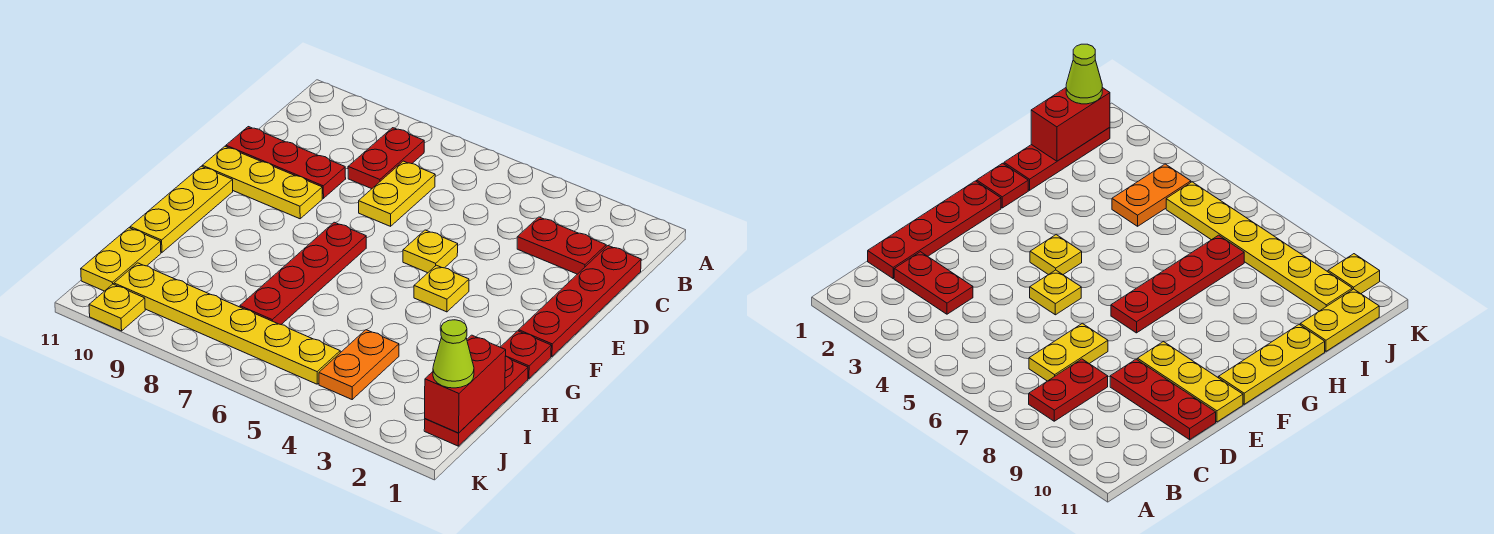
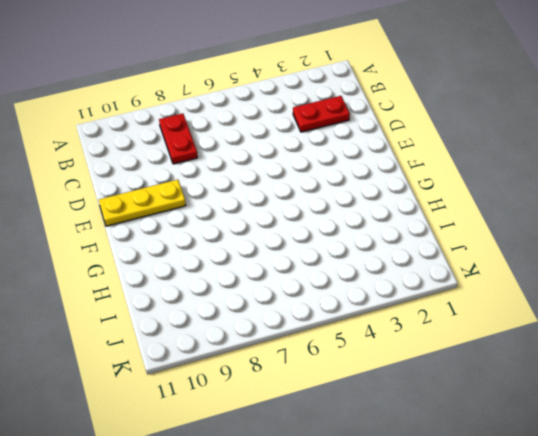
none -> red 1x4 plate [519,245,641,356]
none -> yellow 1x2 plate [359,161,435,226]
none -> red 1x3 plate [226,127,346,198]

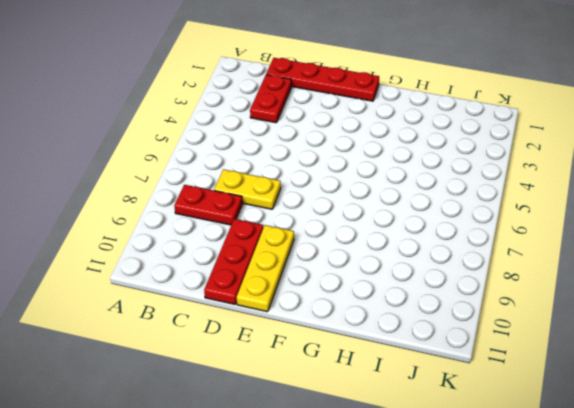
none -> yellow 1x1 plate [403,230,458,273]
none -> yellow 1x1 plate [414,265,469,312]
none -> red 1x4 plate [240,222,366,324]

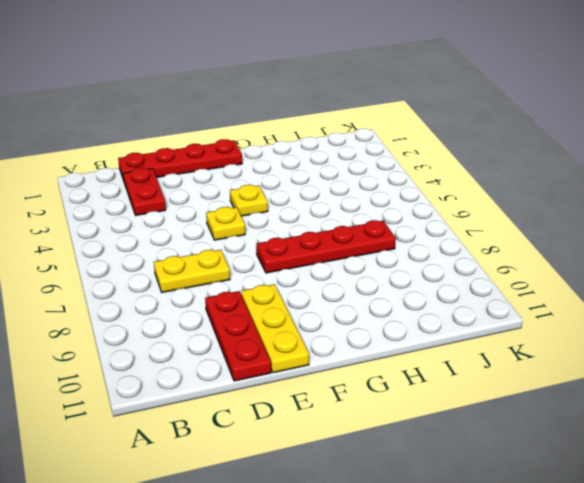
none -> red 1x2 plate [348,128,424,189]
none -> yellow 1x3 plate [130,166,233,252]
none -> red 1x1 plate [501,331,551,379]

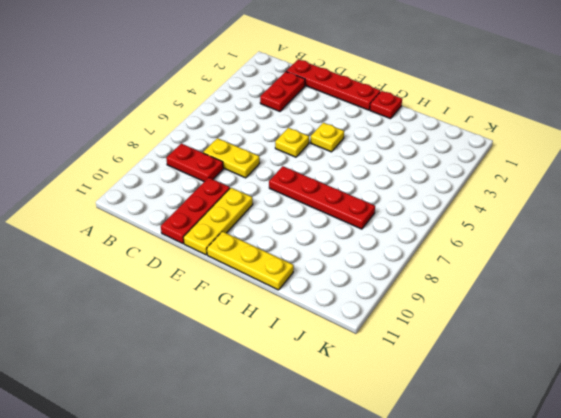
none -> red 1x3 plate [424,356,528,446]
none -> orange 1x2 plate [319,330,399,399]
none -> yellow 1x2 plate [81,228,161,291]

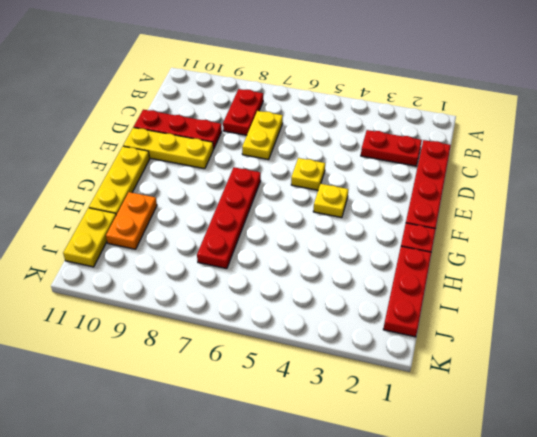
orange 1x2 plate [106,192,157,249] -> orange 1x2 plate moved to [319,330,399,399]
none -> yellow 1x6 plate [114,263,340,384]
none -> yellow 1x1 plate [89,284,145,331]
none -> red 1x2 brick [425,335,506,433]

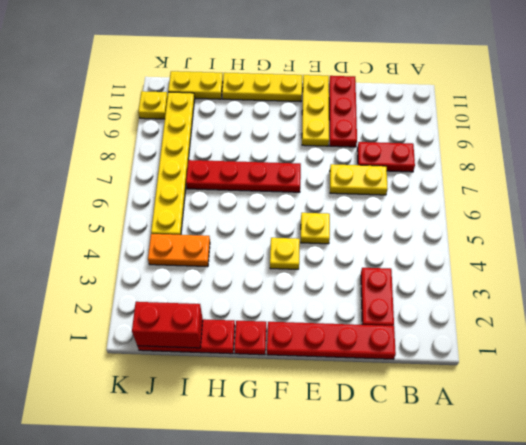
none -> lime 1x1 cone [433,320,474,388]

